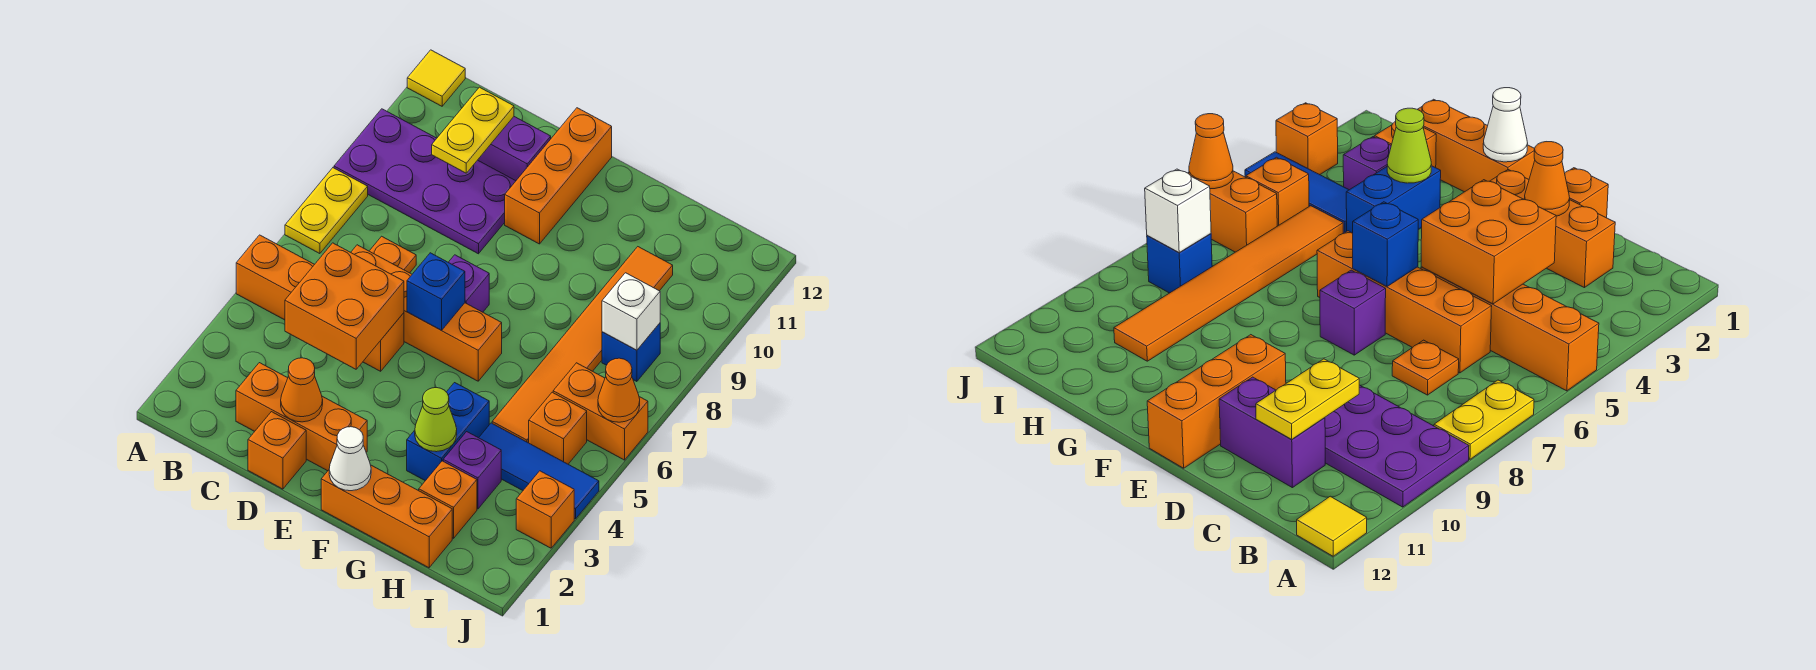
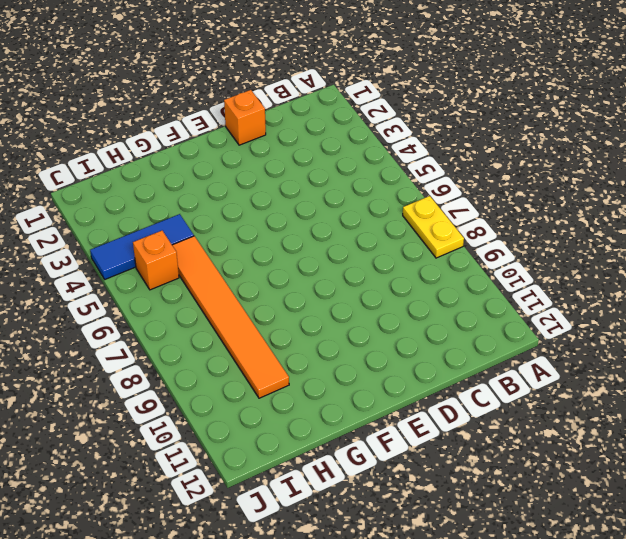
none -> orange 1x4 brick [236,235,404,371]
none -> purple 2x4 plate [334,109,515,254]
none -> yellow 1x1 tile [407,50,465,106]

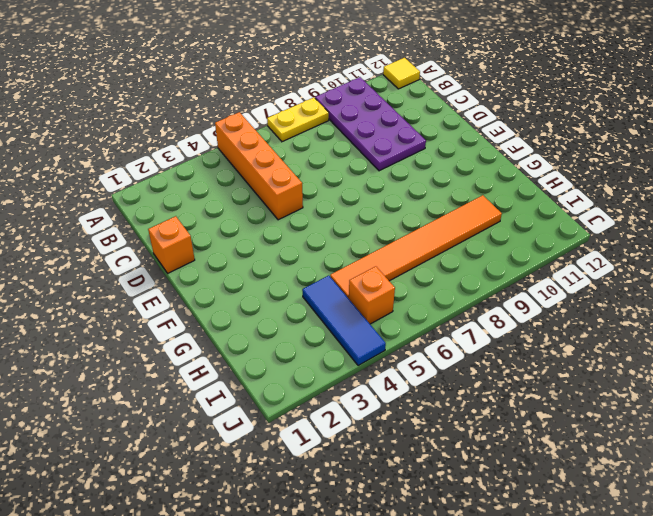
none -> orange 1x3 brick [236,363,367,471]
none -> orange 1x4 brick [351,245,502,381]
none -> orange 1x1 plate [370,236,416,273]

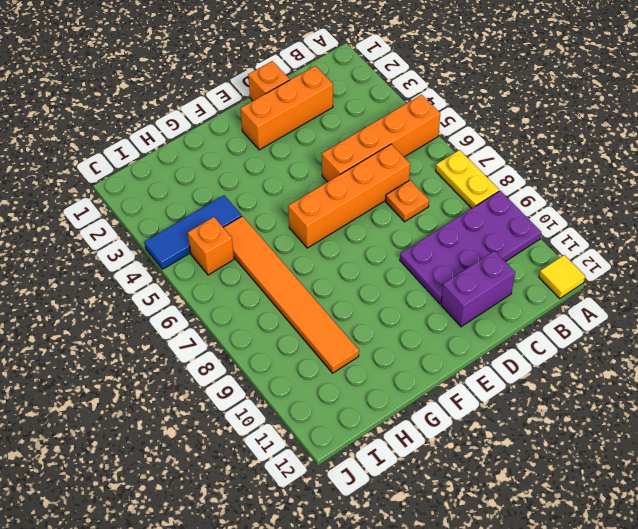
none -> purple 1x1 brick [448,255,489,312]
none -> orange 1x3 brick [505,108,612,244]
none -> orange 1x3 brick [321,465,452,568]

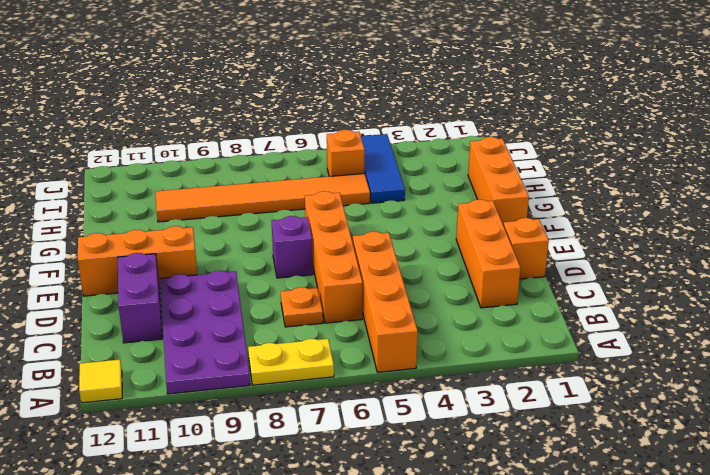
none -> blue 1x2 brick [407,383,489,481]
none -> orange 1x1 brick [419,461,477,538]
none -> purple 1x1 brick [443,432,501,509]

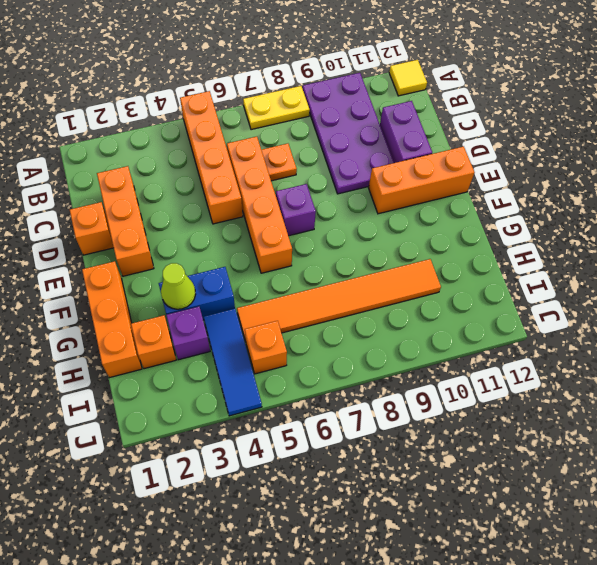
none -> orange 1x2 brick [553,363,648,460]
none -> blue 1x1 brick [602,323,660,382]
none -> orange 1x1 brick [516,471,574,548]

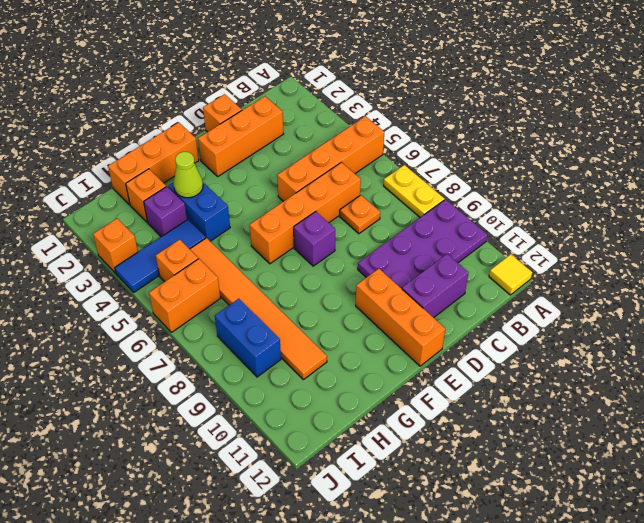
blue 1x2 brick [215,299,281,377] -> blue 1x1 brick [602,323,660,382]
none -> orange 2x2 brick [285,243,404,369]
none -> yellow 1x2 plate [432,87,514,173]
none -> orange 1x1 cone [281,358,323,422]

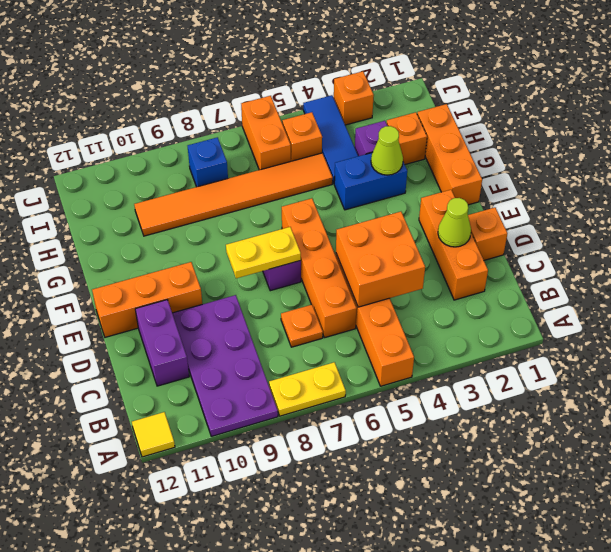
lime 1x1 cone [438,198,471,247] -> orange 1x1 cone [281,358,323,422]
yellow 1x2 plate [226,227,301,278] -> yellow 1x2 plate moved to [432,87,514,173]
none -> blue 1x1 brick [407,253,465,330]
none -> white 1x1 cone [329,427,371,491]
none -> white 1x1 brick [602,273,660,350]

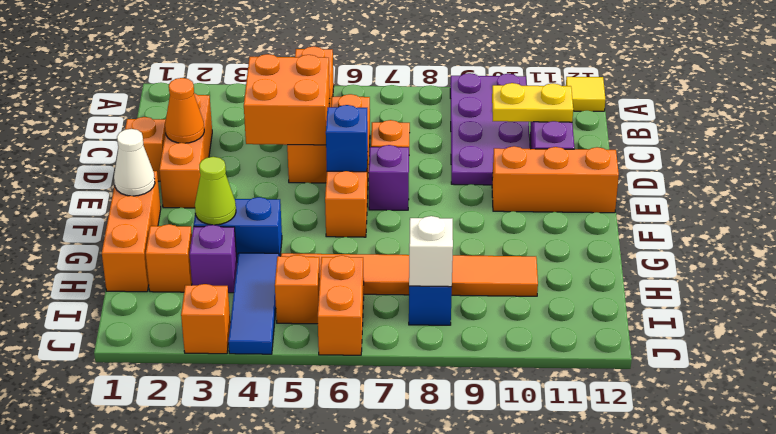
none -> yellow 1x2 plate [285,168,368,254]
none -> orange 1x1 cone [598,358,640,422]

